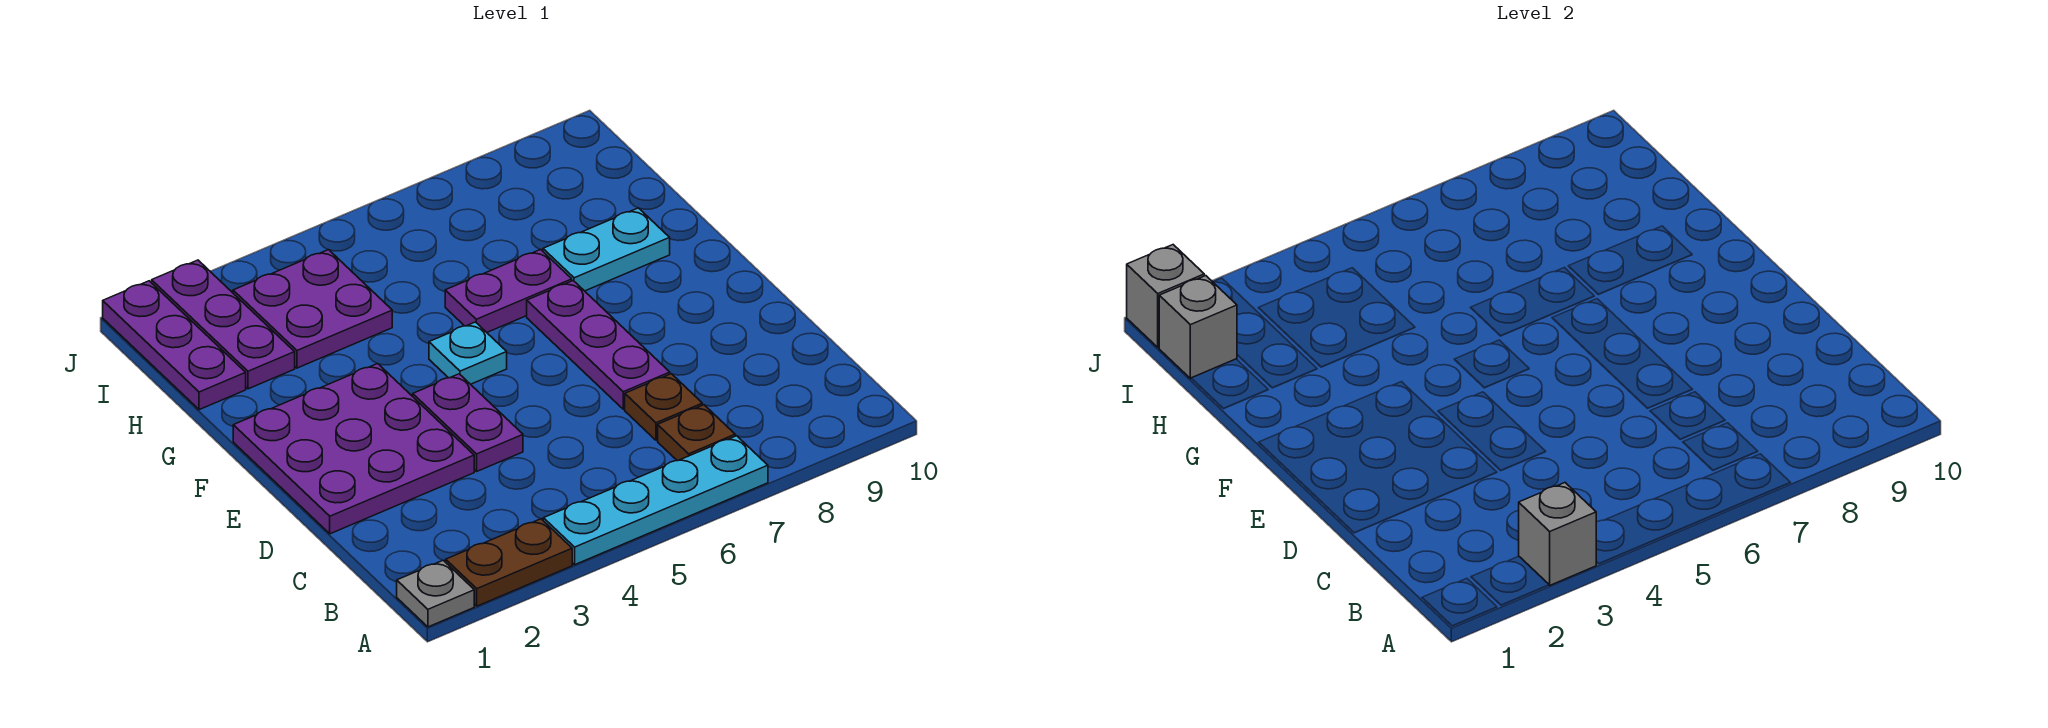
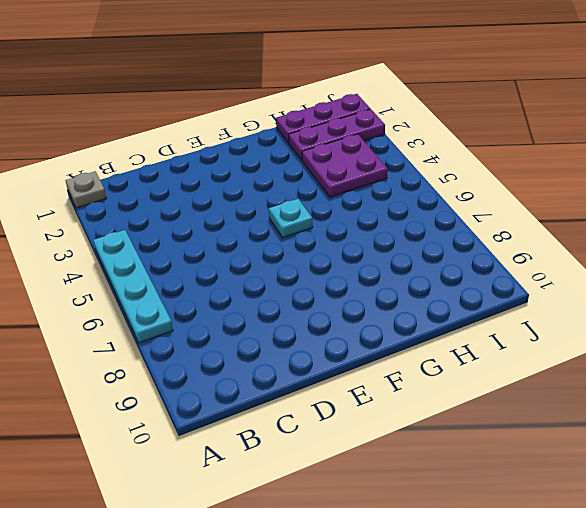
none -> brown 1x2 plate [446,519,572,606]
none -> brown 1x1 plate [658,405,735,461]
none -> brown 1x1 plate [625,374,702,440]

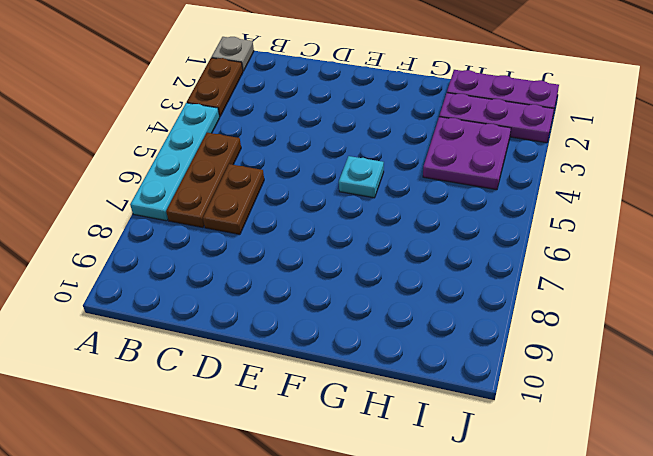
brown 1x3 plate [166,133,241,228] -> brown 1x1 plate [658,405,735,461]
brown 1x2 plate [203,164,264,234] -> brown 1x1 plate [625,374,702,440]
none -> purple 3x3 plate [233,364,474,534]
none -> purple 1x2 plate [413,374,523,471]
none -> purple 1x3 plate [527,281,670,409]

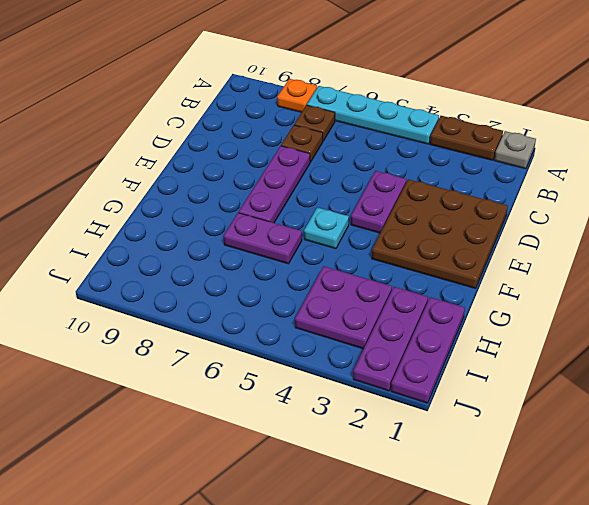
orange 1x1 plate [277,79,317,112] -> none
brown 3x3 plate [372,179,508,289] -> purple 3x3 plate [233,364,474,534]
none -> cyan 1x2 plate [543,208,670,291]
none -> grey 1x1 brick [1519,483,1596,585]
none -> grey 1x1 brick [1159,276,1237,379]

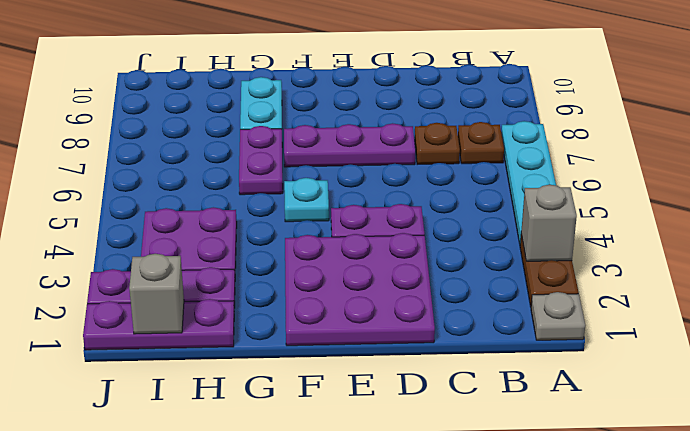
none -> grey 1x1 brick [1127,245,1204,347]

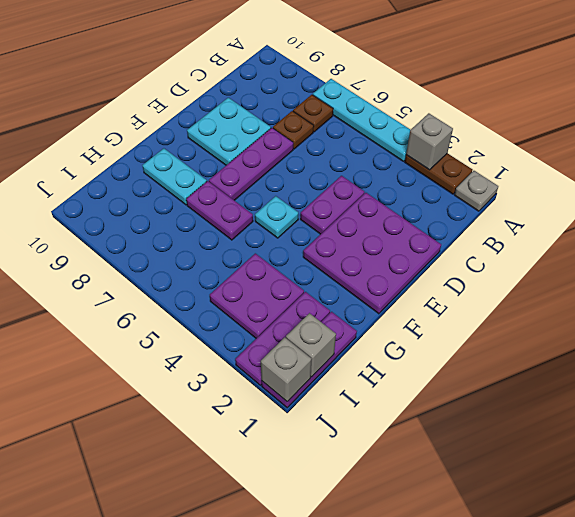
cyan 2x2 plate [187,98,271,165] -> none

